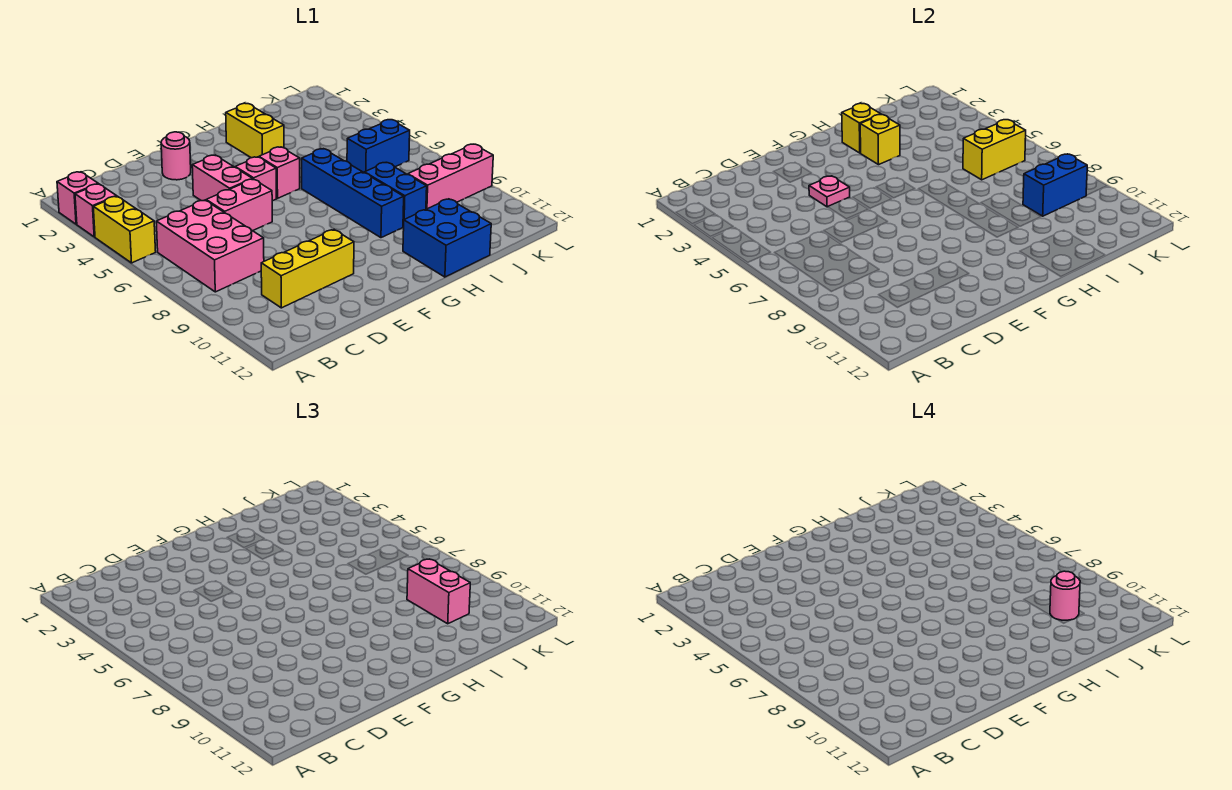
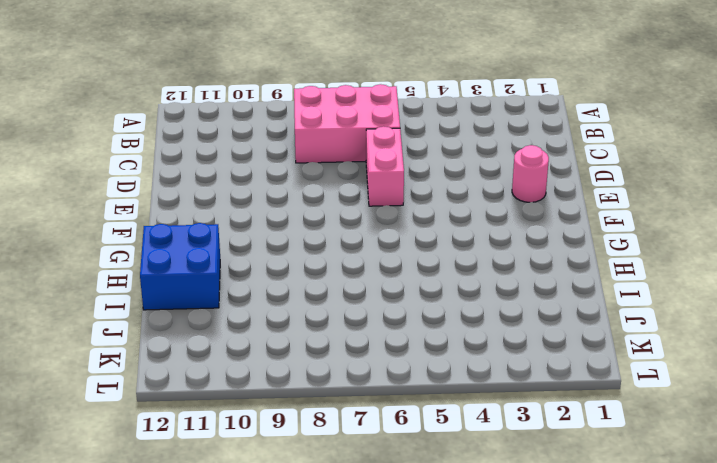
none -> pink 1x1 brick [57,172,98,224]
none -> pink 1x1 brick [75,184,117,237]
none -> yellow 1x2 brick [93,196,156,263]

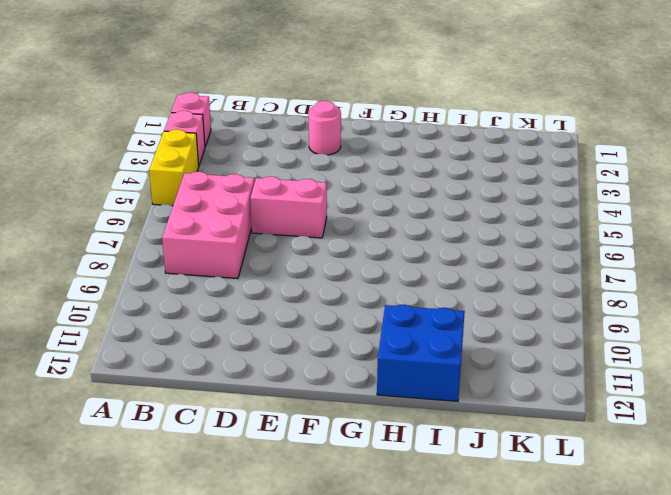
none -> yellow 1x3 brick [261,230,354,308]
none -> pink 1x2 brick [192,155,252,201]
none -> pink 1x1 brick [235,157,276,201]

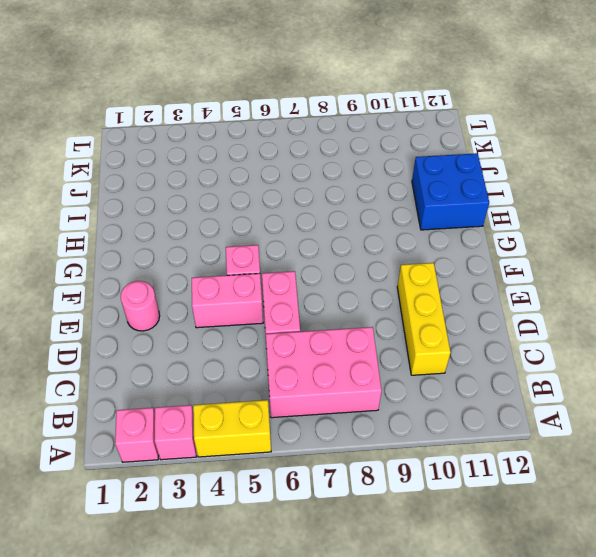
none -> pink 1x1 brick [259,147,300,198]
none -> yellow 1x2 brick [226,103,284,158]
none -> blue 1x4 brick [302,149,404,238]

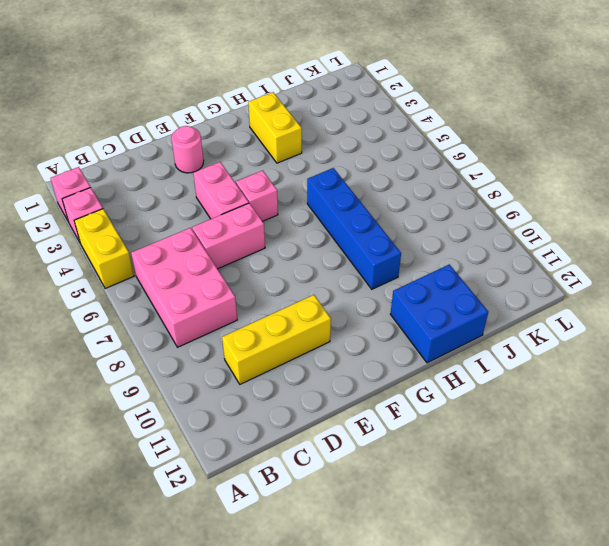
none -> pink 1x1 brick [259,147,300,198]
none -> blue 1x2 brick [365,163,427,227]
none -> blue 1x2 brick [347,120,410,173]

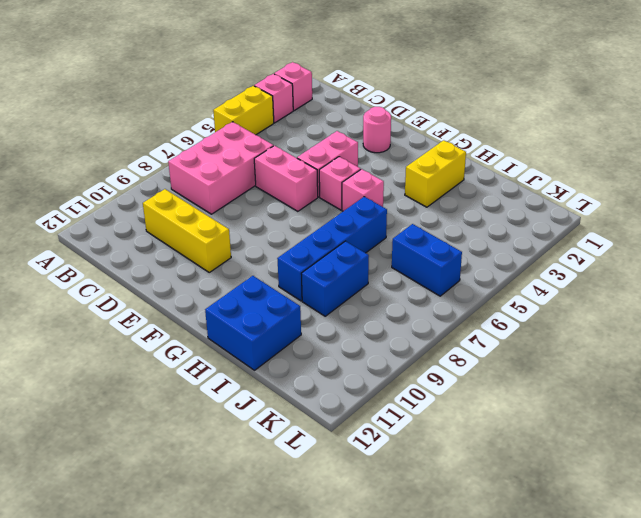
none -> pink 1x3 brick [408,144,493,209]
none -> pink 1x1 plate [809,176,850,207]
none -> yellow 1x1 brick [842,103,881,153]

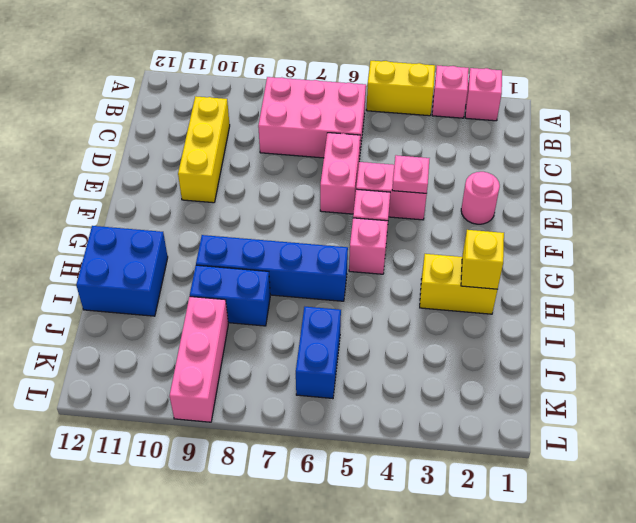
none -> yellow 1x1 brick [860,115,900,165]
none -> yellow 1x2 brick [963,120,1026,180]
none -> blue 1x2 brick [1023,154,1087,216]

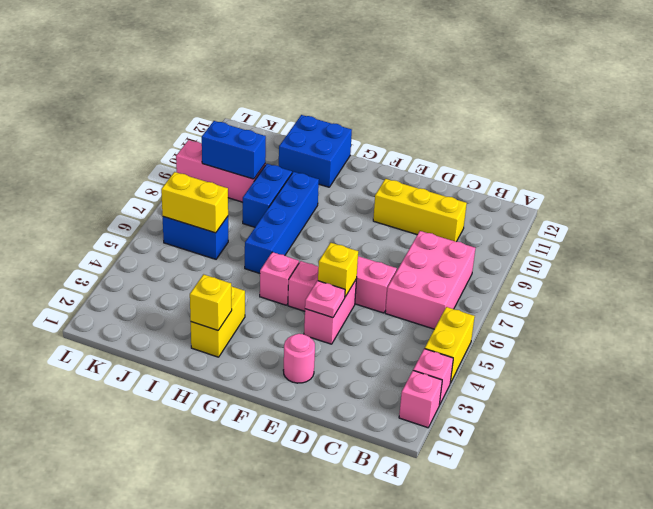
yellow 1x1 brick [318,243,358,297] -> yellow 1x1 brick moved to [860,115,900,165]
none -> pink 1x2 brick [407,559,470,624]
none -> pink 1x1 round brick [1050,571,1080,620]

